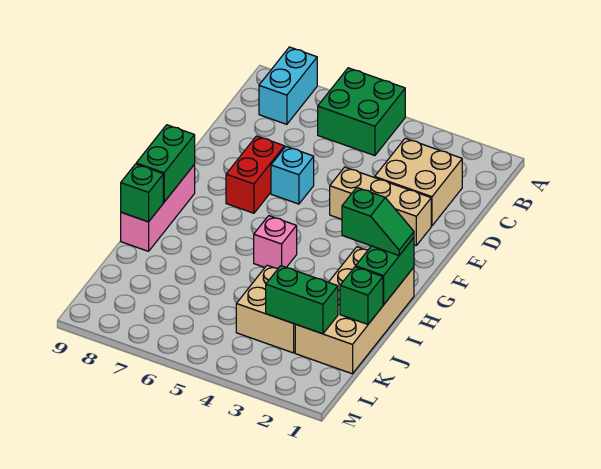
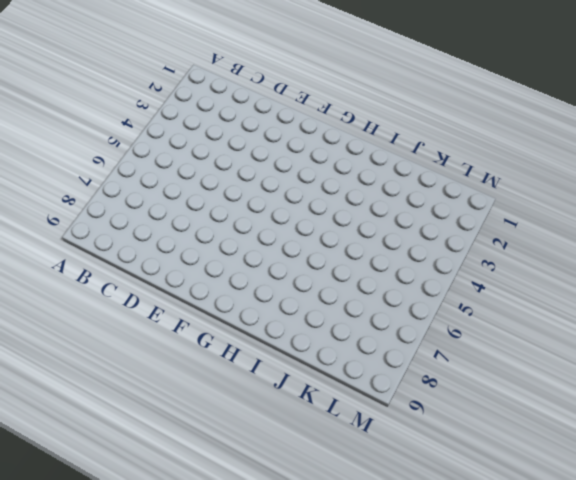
none -> green 2x2 brick [318,68,405,156]
none -> cyan 1x2 brick [259,47,317,124]
none -> tan 2x2 brick [375,138,462,226]

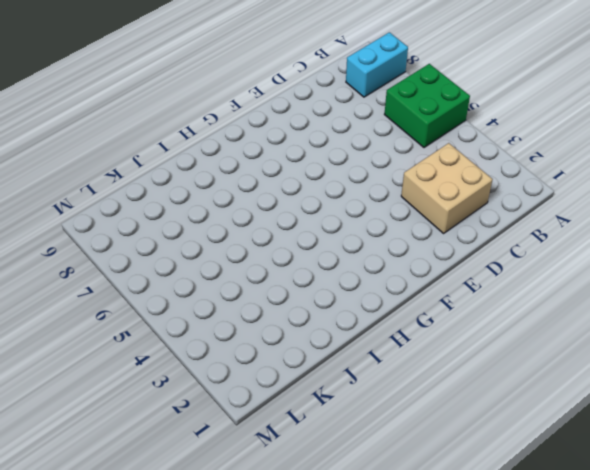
none -> tan 1x3 brick [330,167,431,245]
none -> cyan 1x1 brick [271,147,314,204]
none -> red 1x2 brick [226,136,284,213]

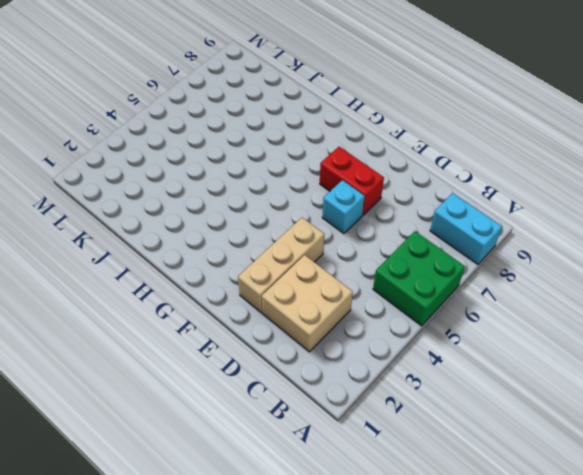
none -> pink 1x3 brick [121,165,195,251]
none -> tan 2x4 brick [295,247,414,374]
none -> pink 1x1 brick [254,216,297,268]

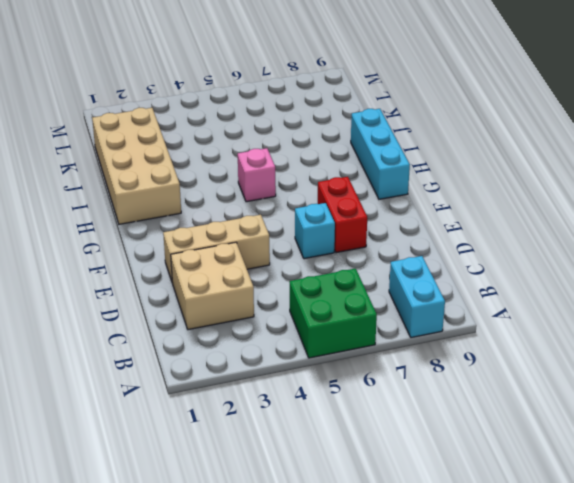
cyan 1x3 brick [351,109,410,199] -> pink 1x3 brick [121,165,195,251]
none -> tan 2x2 brick [236,265,295,353]
none -> green 1x2 brick [136,125,195,202]
none -> green 1x2 brick [356,238,414,305]

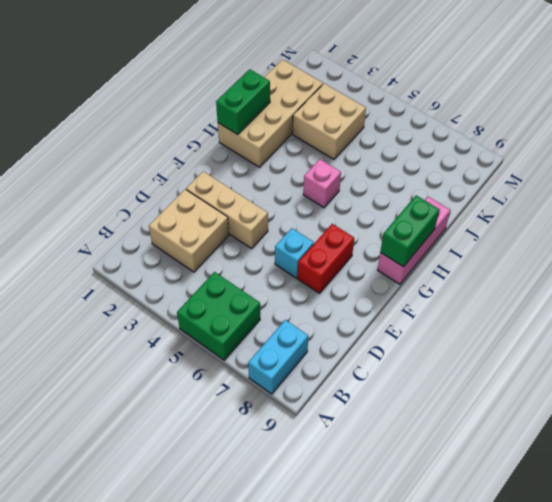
none -> green 1x1 brick [121,164,163,222]
none -> green 1x1 brick [340,267,383,324]
none -> green 1x2 brick [266,266,338,334]

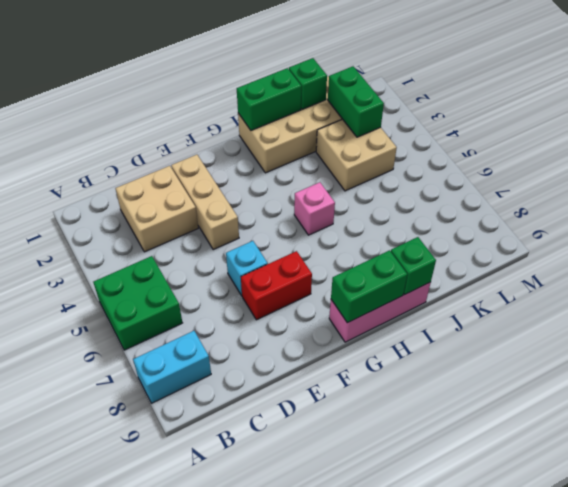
none -> green 1x2 slope [342,188,414,255]

